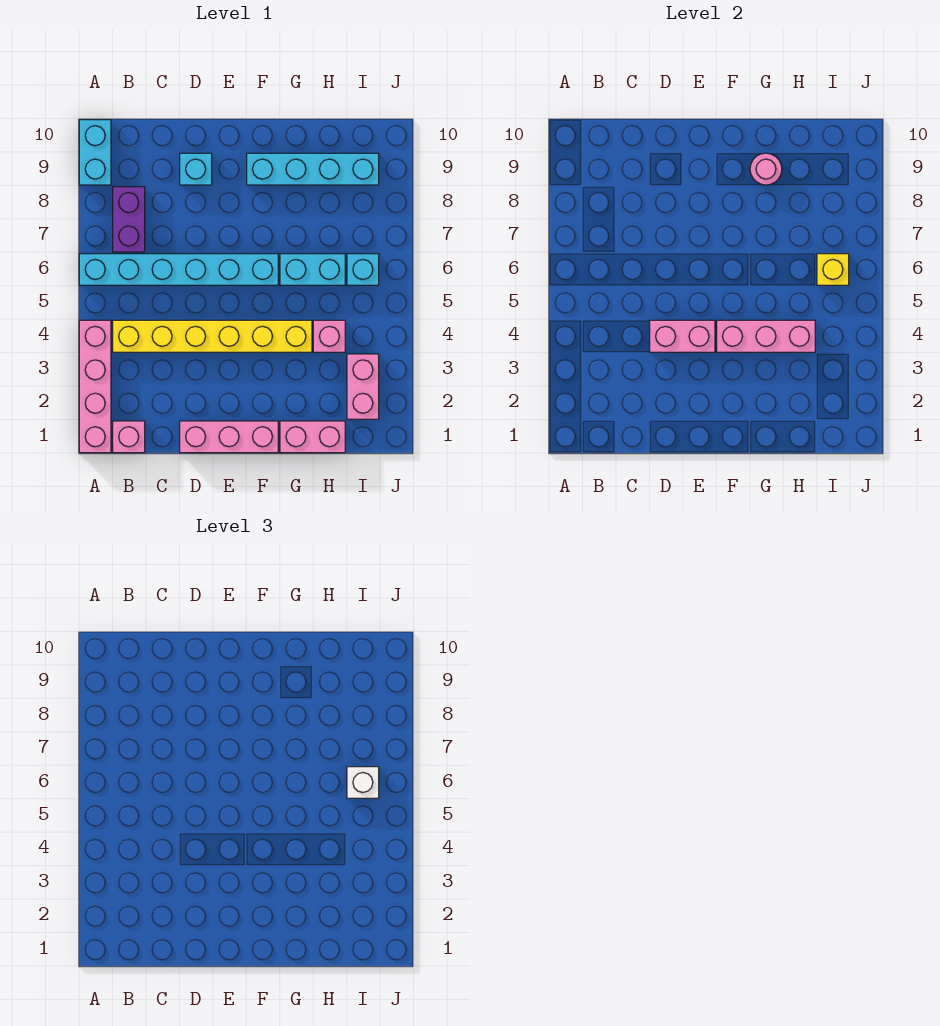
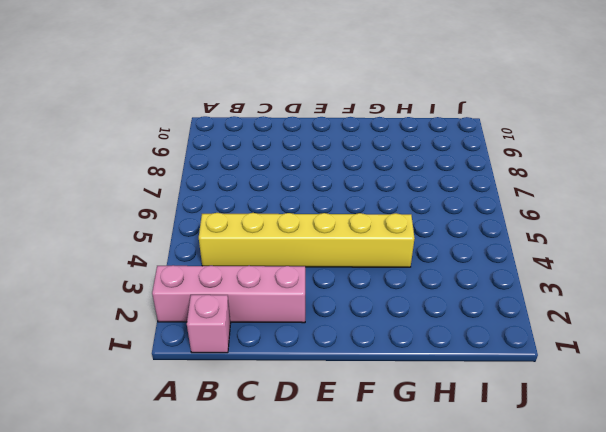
pink 1x4 brick [152,265,305,323] -> pink 1x4 brick turned to [79,320,111,453]
none -> cyan 1x6 brick [79,254,278,285]
none -> cyan 1x2 brick [79,120,111,185]
none -> purple 1x2 brick [113,187,145,252]

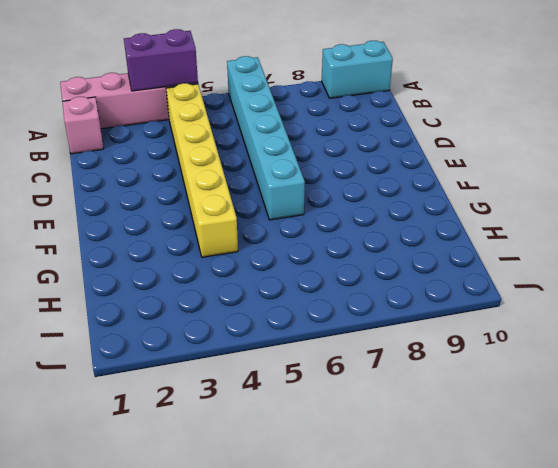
purple 1x2 brick [124,29,198,91] -> purple 1x2 brick moved to [113,187,145,252]
none -> pink 1x3 brick [180,421,278,453]
none -> cyan 1x1 brick [180,153,212,185]
none -> cyan 1x4 brick [247,153,379,185]

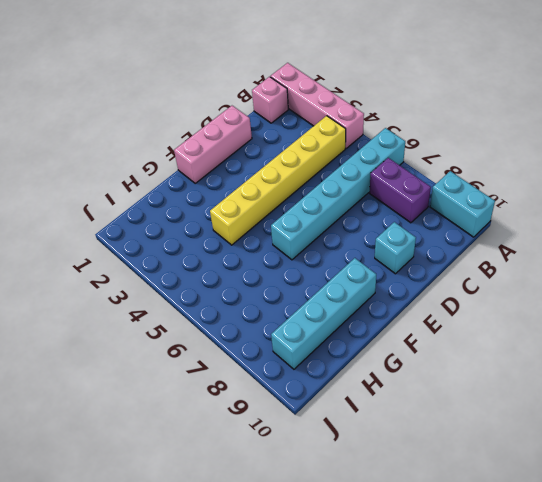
none -> pink 1x2 brick [280,421,345,453]
none -> cyan 1x2 brick [280,254,345,285]
none -> pink 1x1 brick [313,320,345,352]

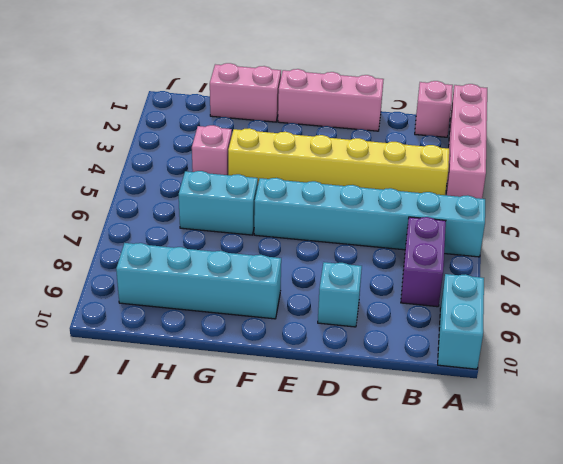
none -> pink 1x2 brick [347,354,379,419]
none -> cyan 1x1 brick [347,254,379,285]
none -> pink 1x2 brick [650,320,715,352]

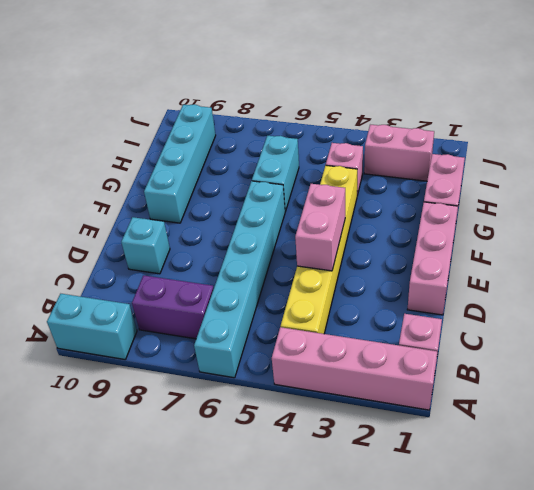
none -> cyan 1x1 brick [347,254,379,285]
none -> pink 1x3 brick [717,320,815,352]
none -> pink 1x1 round brick [750,153,782,185]

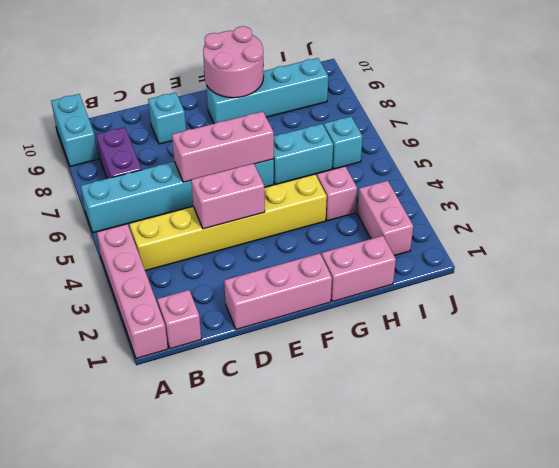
pink 1x3 brick [172,112,274,182] -> pink 1x3 brick moved to [717,320,815,352]
pink 2x2 round brick [203,26,264,98] -> pink 1x1 round brick [750,153,782,185]
none -> yellow 1x1 brick [817,254,849,285]
none -> white 1x1 brick [347,767,379,798]

